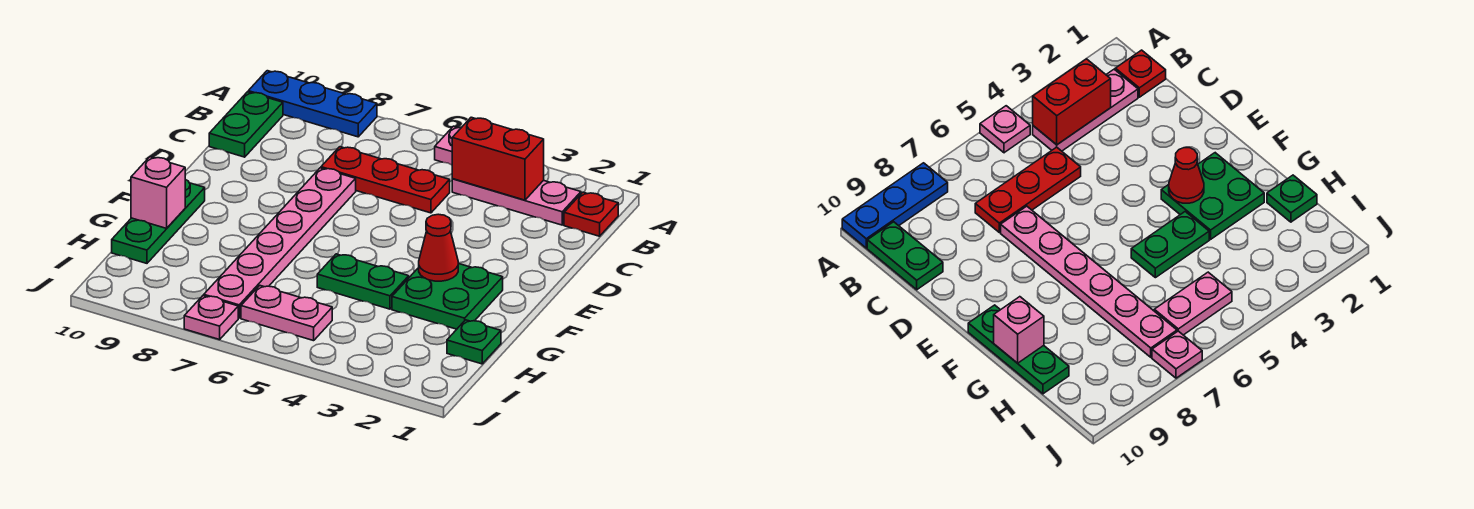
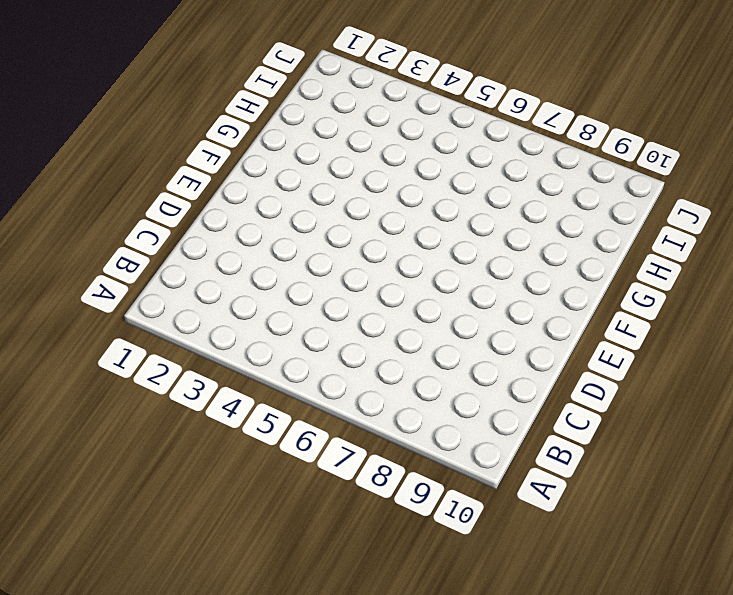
none -> pink 1x1 plate [435,126,462,165]
none -> blue 1x3 plate [248,71,377,137]
none -> red 1x1 plate [564,192,618,236]

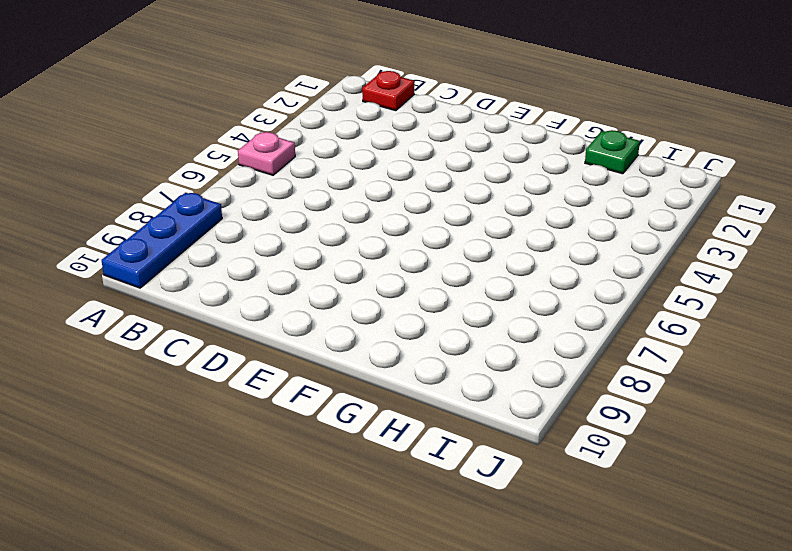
none -> pink 1x3 plate [452,179,581,225]
none -> green 1x2 plate [209,92,283,157]
none -> red 1x3 plate [321,147,450,213]

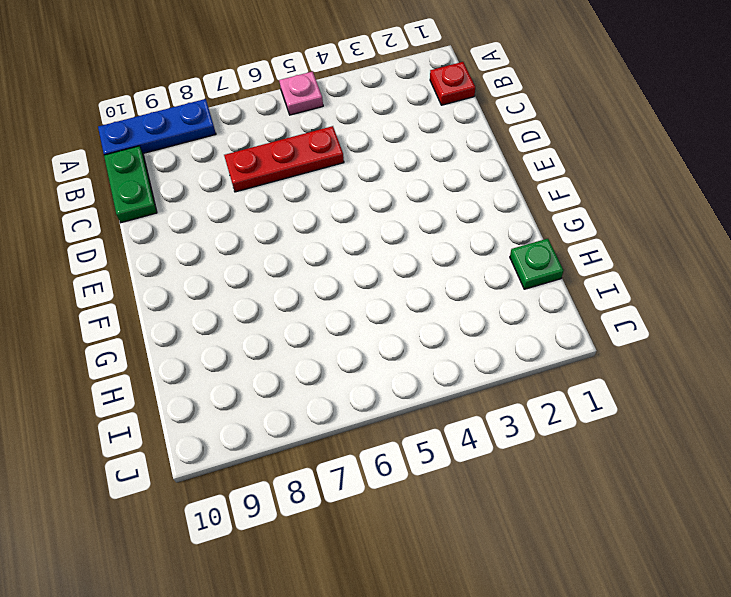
none -> pink 1x3 plate [452,179,581,225]
none -> pink 1x6 plate [204,168,356,318]
none -> green 2x2 plate [392,263,503,329]

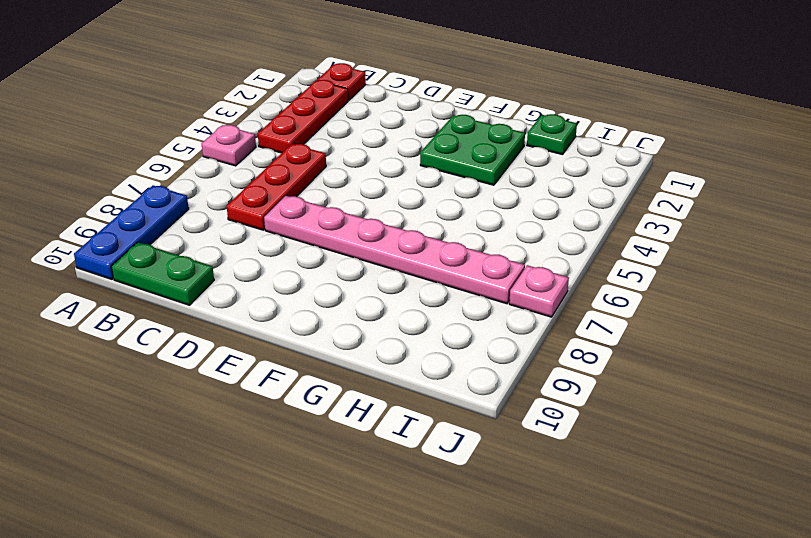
red 1x3 plate [258,80,348,153] -> pink 1x3 plate [452,179,581,225]
none -> green 1x3 plate [112,180,205,263]
none -> green 1x2 plate [317,254,409,309]
none -> pink 1x2 plate [241,286,332,341]

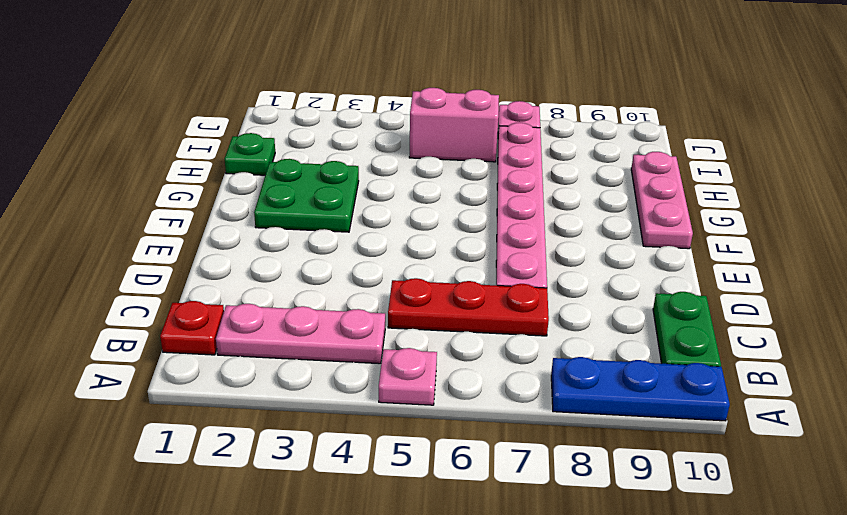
pink 1x3 plate [631,152,693,249] -> green 1x3 plate [112,180,205,263]
pink 1x2 brick [409,88,499,162] -> pink 1x2 plate [241,286,332,341]
none -> green 1x2 plate [317,254,409,309]
none -> red 1x2 brick [452,117,544,200]
none -> red 1x1 cone [419,214,458,281]

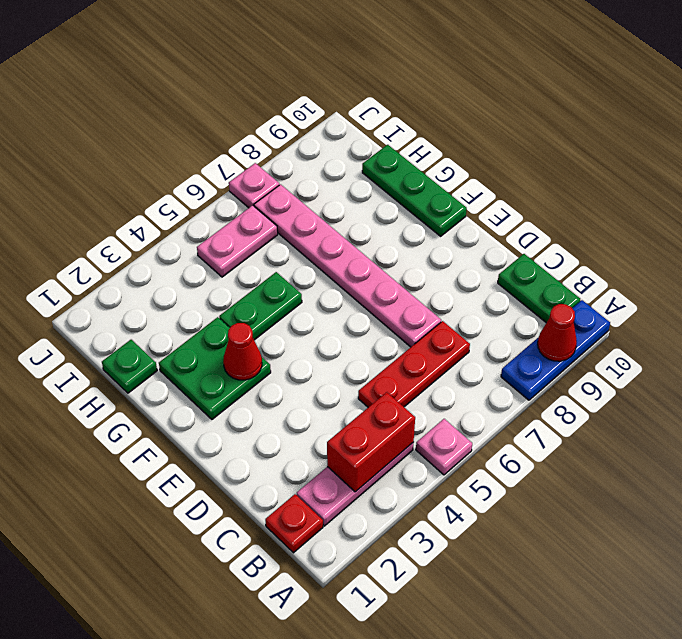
red 1x1 cone [538,304,577,361] -> none
none -> pink 1x1 brick [131,157,185,228]

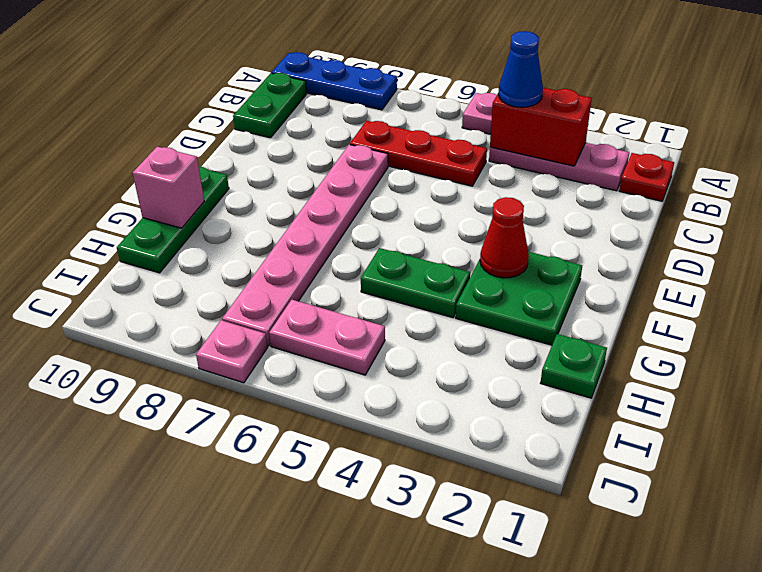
blue 1x1 cone [498,31,543,107] -> none

